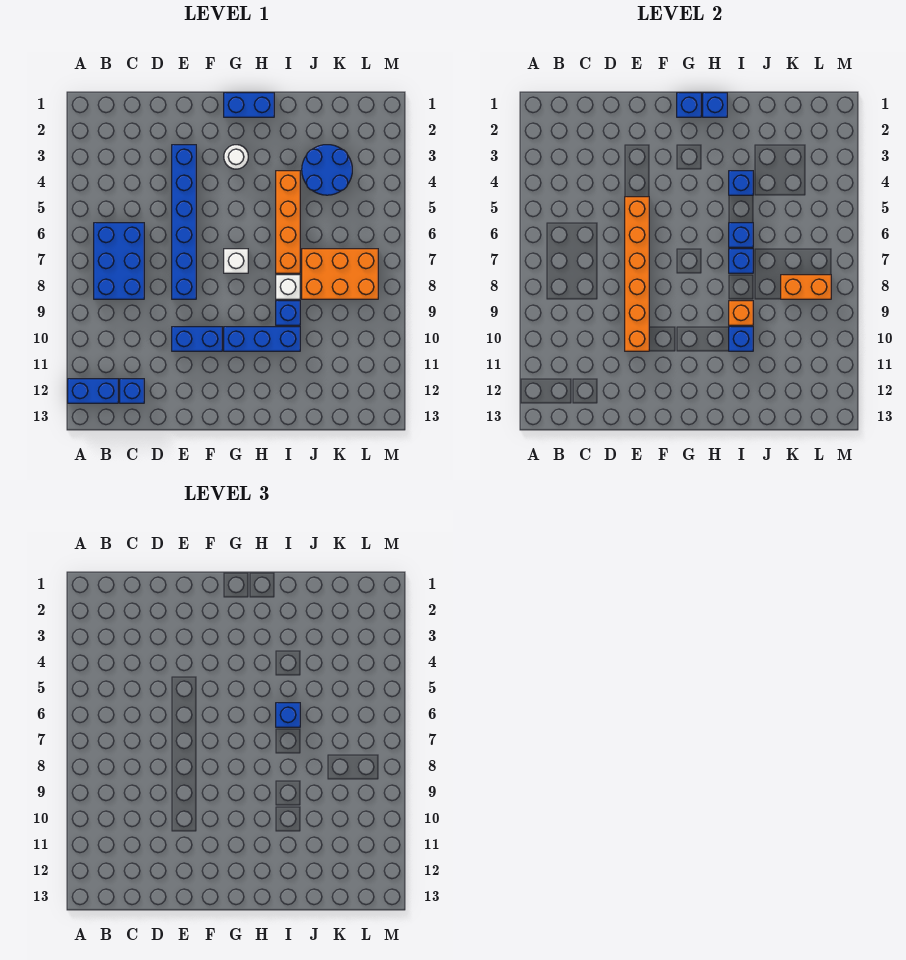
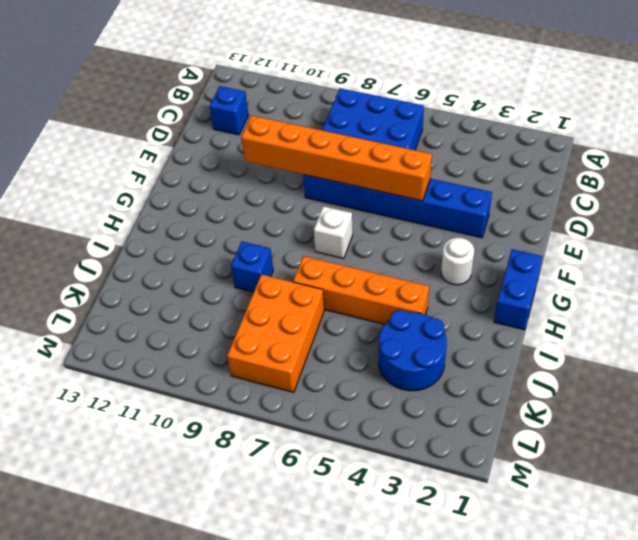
none -> blue 1x2 brick [68,379,118,403]
none -> blue 1x2 brick [172,327,222,351]
none -> blue 1x3 brick [224,327,300,351]

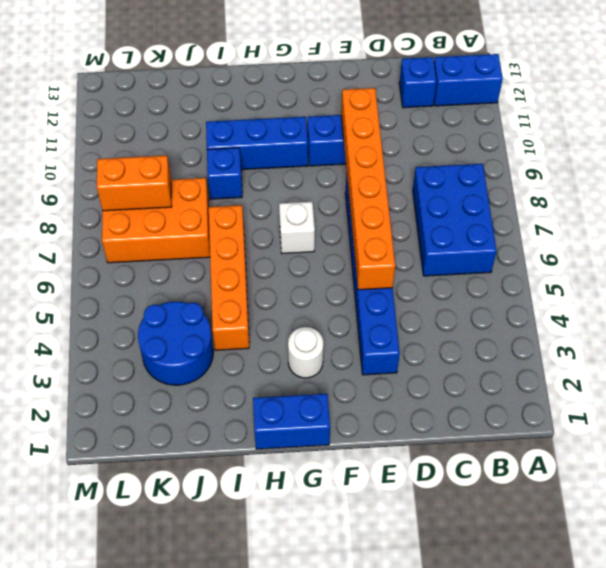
none -> white 1x1 brick [276,275,300,299]
none -> blue 1x1 brick [677,93,701,117]
none -> blue 1x1 brick [703,93,727,117]

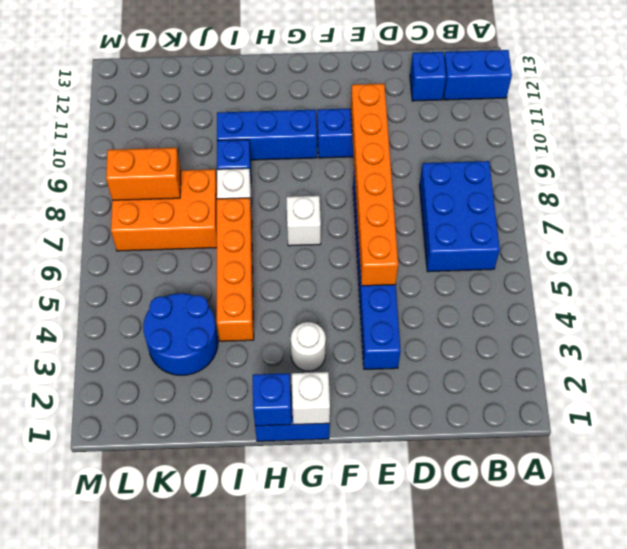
white 1x1 brick [292,372,330,425] -> blue 1x1 brick [677,93,701,117]
none -> blue 1x1 brick [729,171,753,195]
none -> blue 1x1 brick [729,223,753,247]
none -> blue 1x1 brick [729,249,753,273]

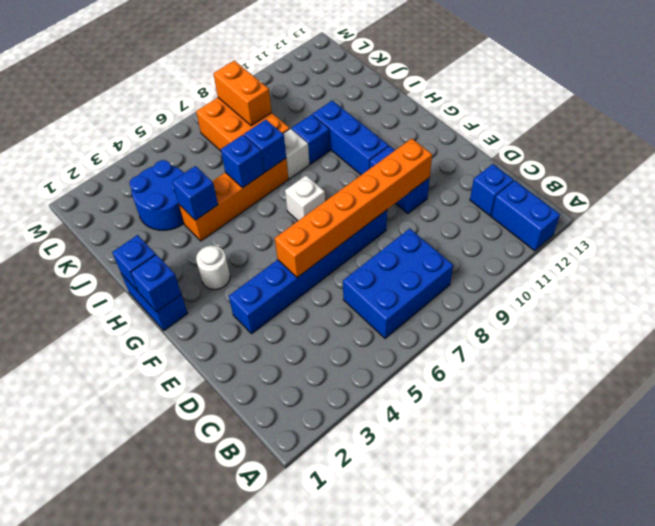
none -> orange 1x1 brick [729,301,753,325]
none -> blue 1x1 brick [729,327,753,351]
none -> blue 1x1 brick [276,703,300,727]

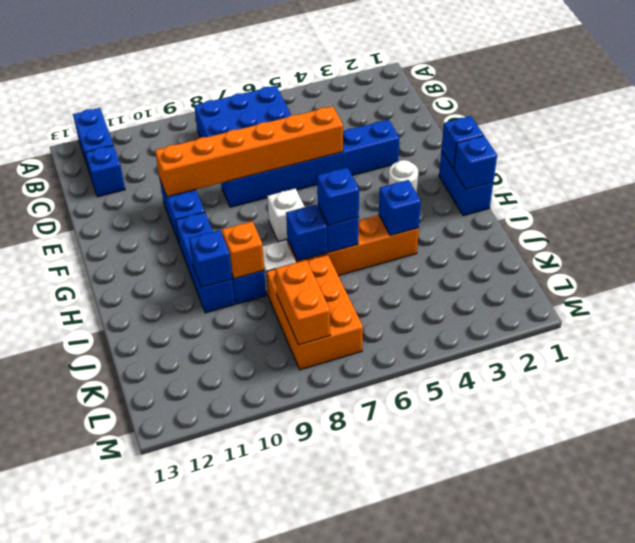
none -> blue 2x2 round brick [302,145,352,195]

